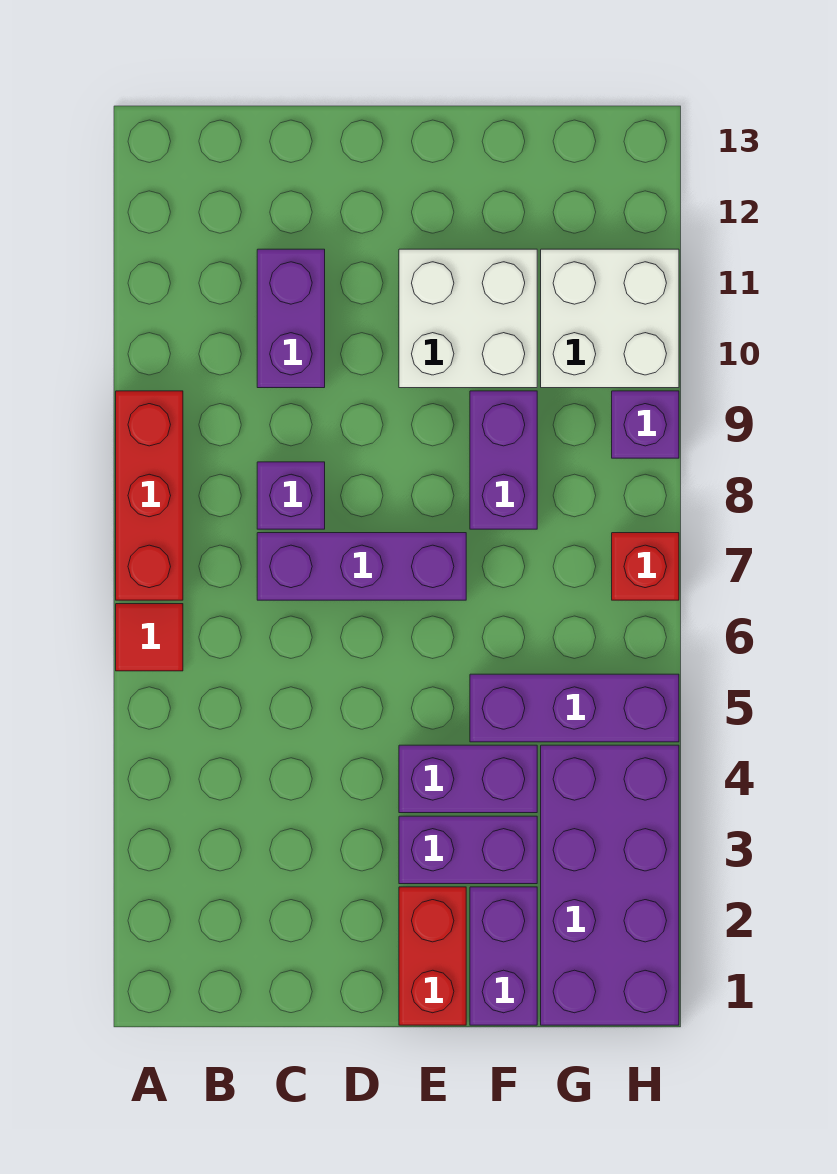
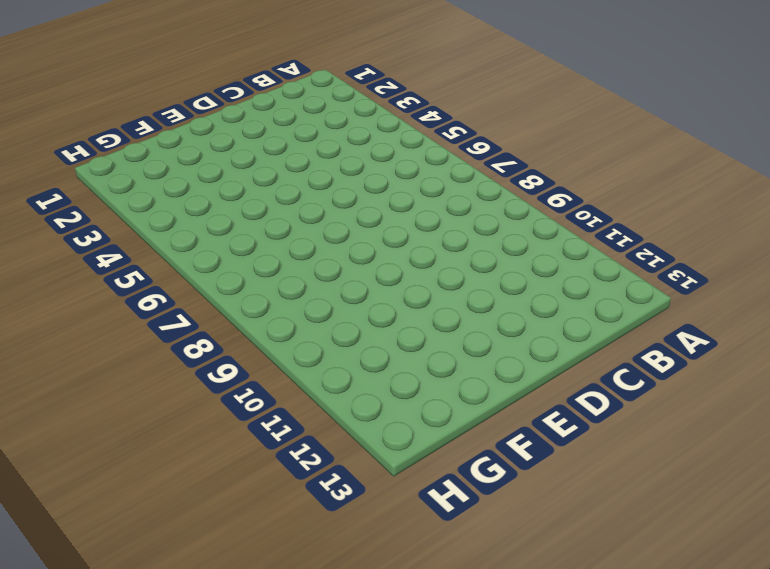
none -> red 1x1 tile [116,604,183,671]
none -> red 1x3 brick [116,391,183,600]
none -> purple 1x3 brick [257,533,466,600]

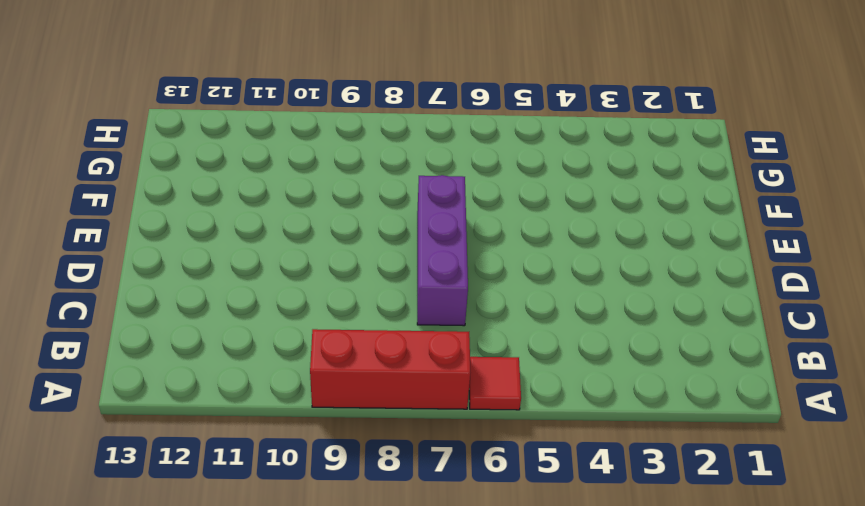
none -> purple 1x1 brick [257,462,325,529]
none -> purple 1x2 brick [257,249,325,388]
none -> red 1x2 brick [399,887,466,1025]

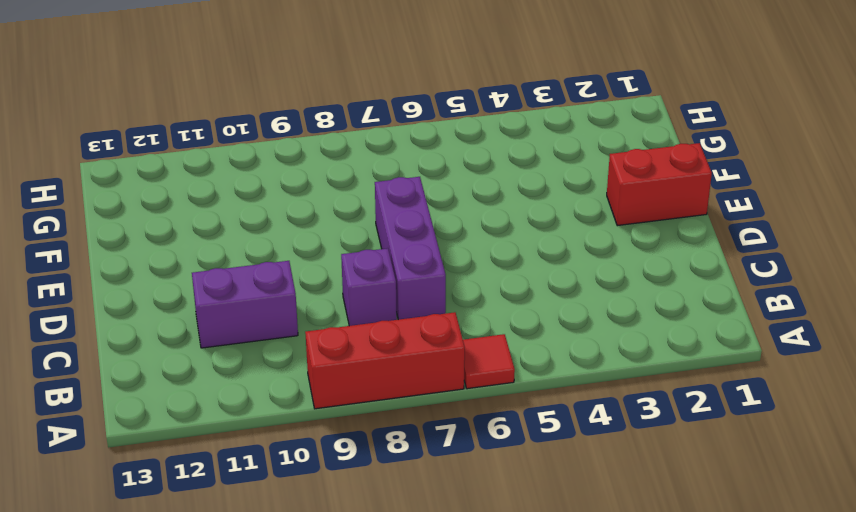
none -> purple 1x2 brick [399,816,537,884]
none -> purple 1x2 brick [399,745,537,813]
none -> white 2x2 brick [399,249,537,388]

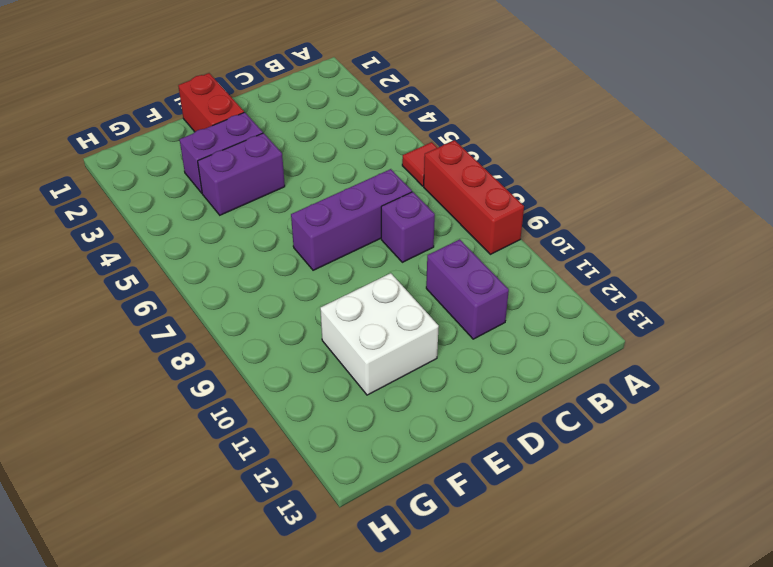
none -> purple 1x2 brick [470,887,537,1025]
none -> purple 1x3 brick [470,674,679,742]
none -> purple 1x2 brick [470,391,537,529]

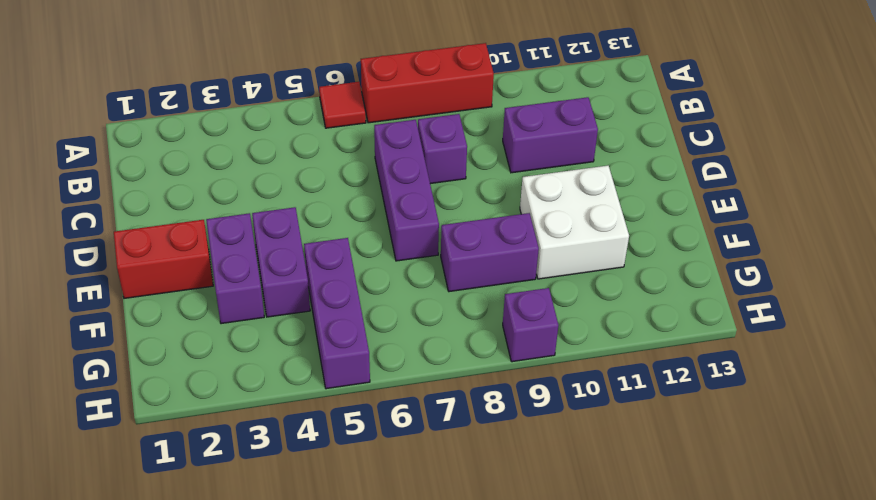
none -> purple 1x2 brick [470,887,537,1025]
none -> purple 2x4 brick [541,745,679,1025]
none -> white 2x2 brick [541,249,679,388]

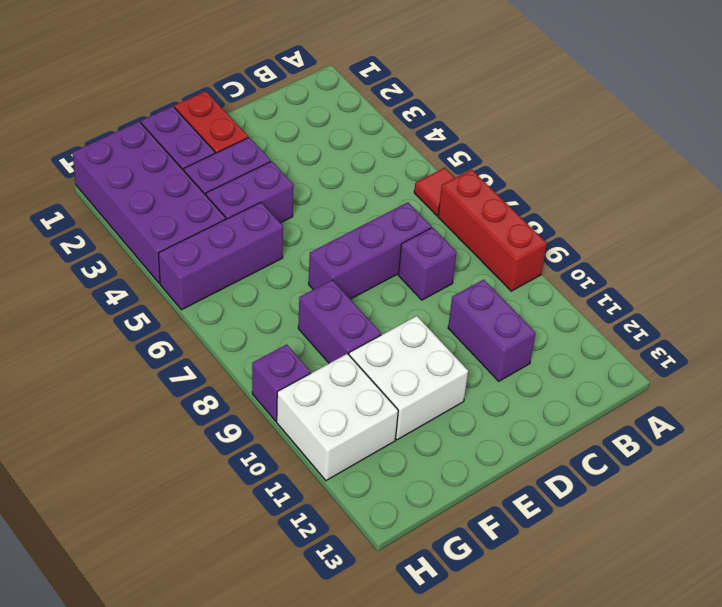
none -> red 1x1 brick [612,533,679,600]

